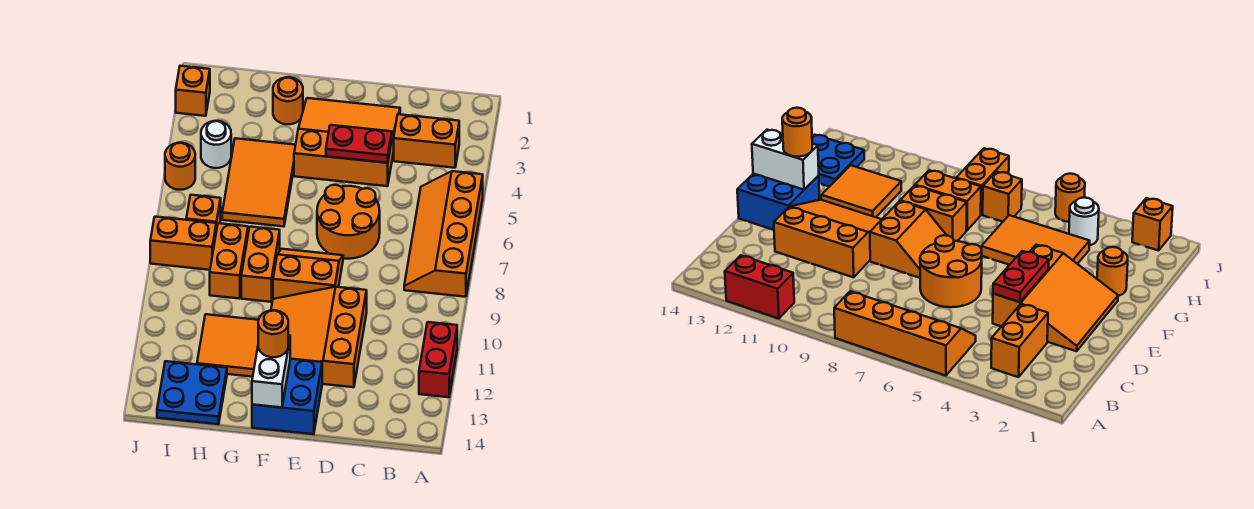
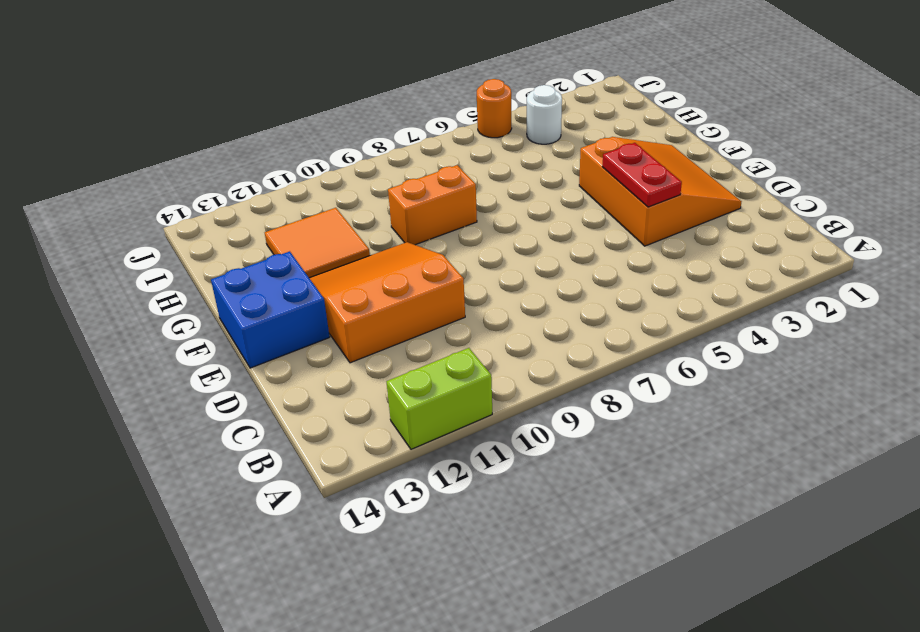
lime 1x2 brick [387,348,492,449] -> red 1x2 brick [419,322,457,397]
none -> orange 2x4 slope [404,171,483,297]
none -> orange 1x2 brick [394,114,459,168]
none -> orange 2x2 round brick [317,185,380,259]

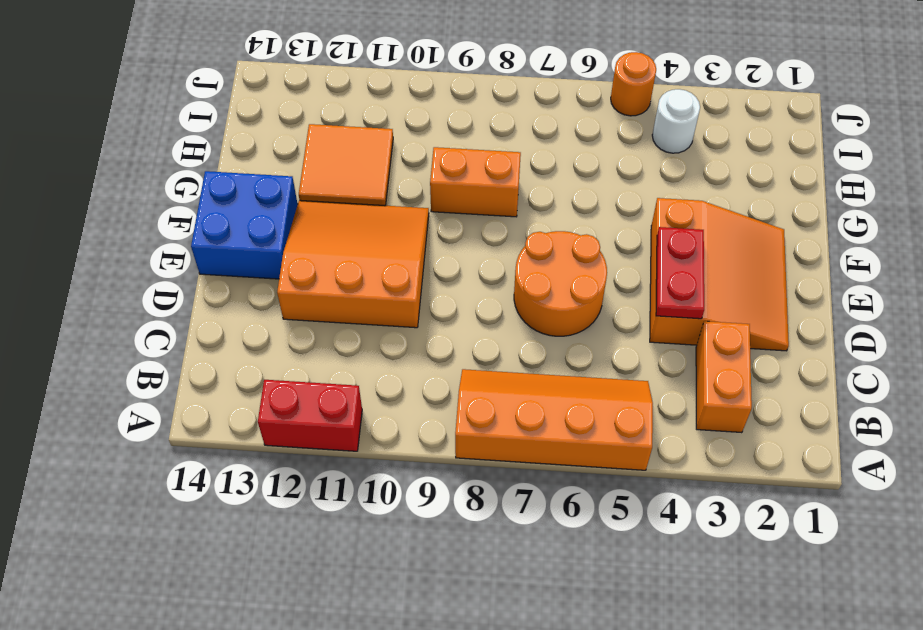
none -> orange 2x2 slope [273,249,343,299]
none -> orange 1x1 round brick [273,77,303,124]
none -> orange 2x3 tile [222,138,295,226]

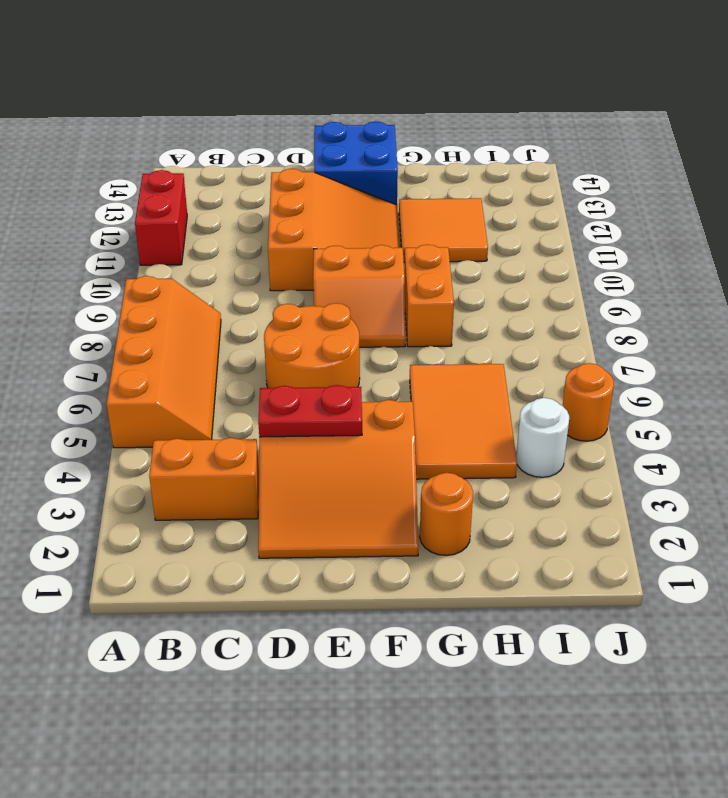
none -> orange 1x2 brick [210,223,248,299]
none -> blue 2x2 plate [157,361,227,424]
none -> orange 1x1 brick [186,195,221,231]

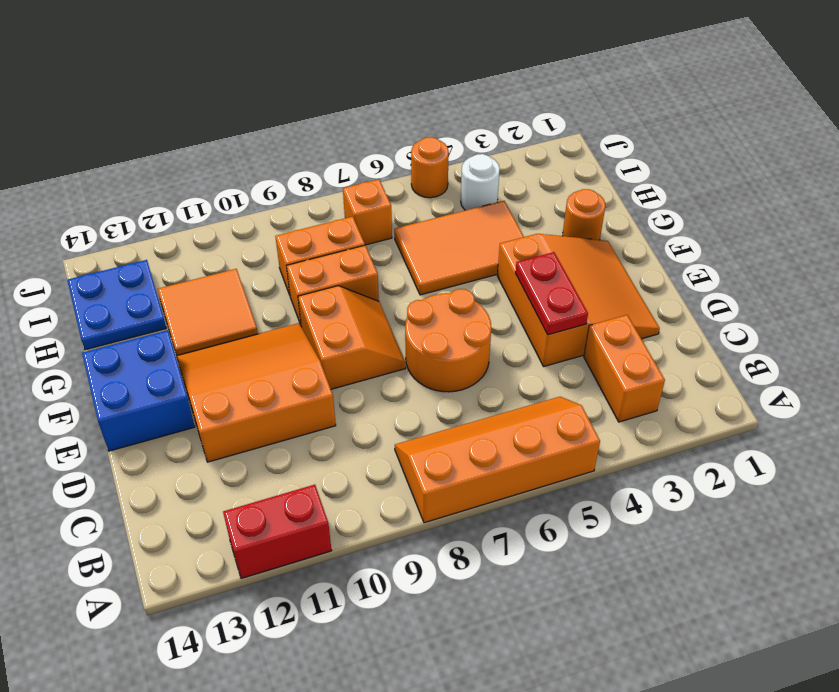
none -> orange 1x2 brick [150,217,216,270]
none -> orange 1x1 brick [176,66,210,116]
none -> white 1x2 brick [252,335,290,408]

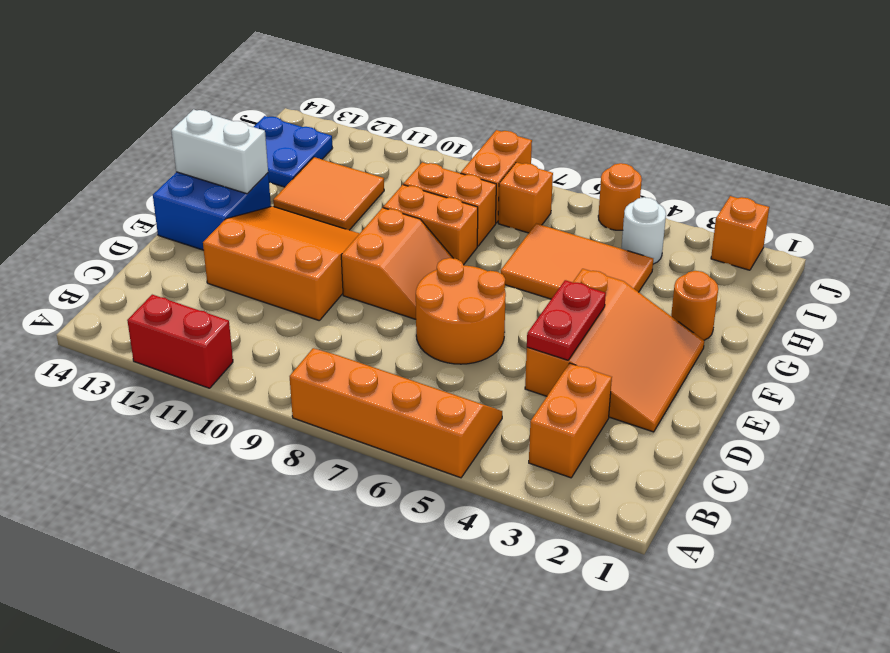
none -> orange 1x1 round brick [258,310,288,357]

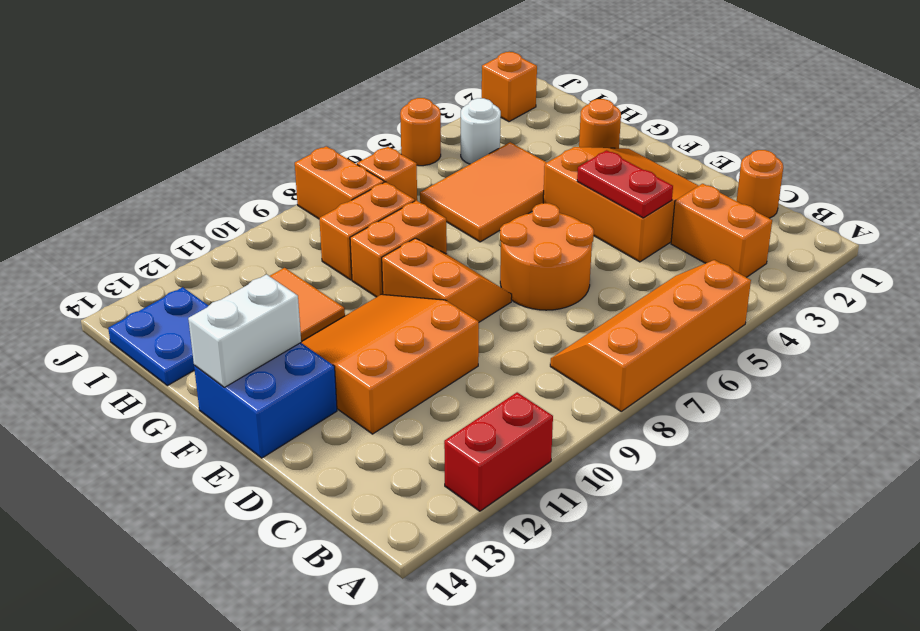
orange 1x1 round brick [737,150,783,218] -> orange 1x1 round brick moved to [258,310,288,357]

